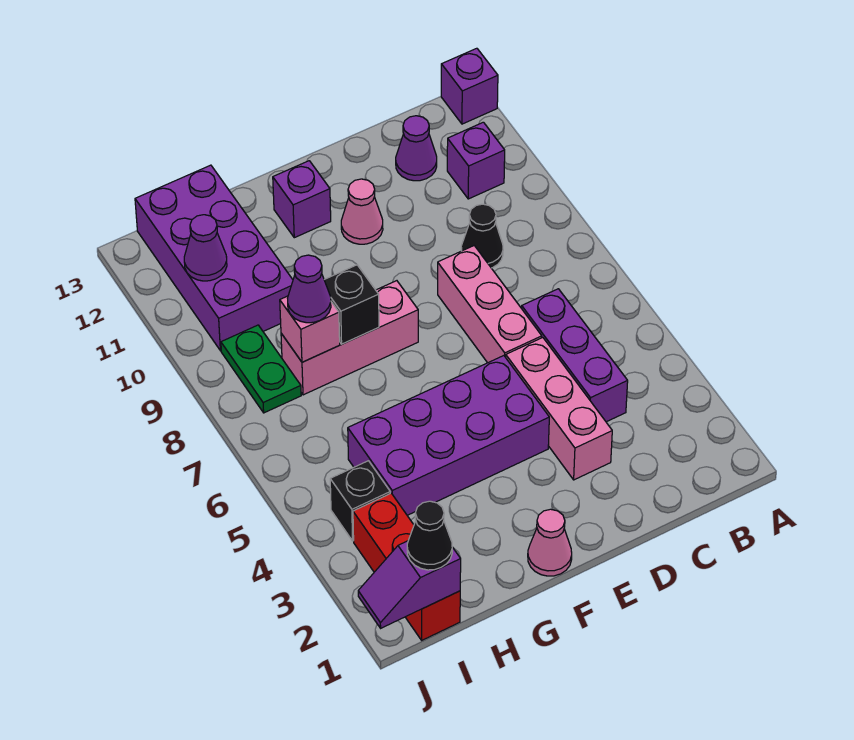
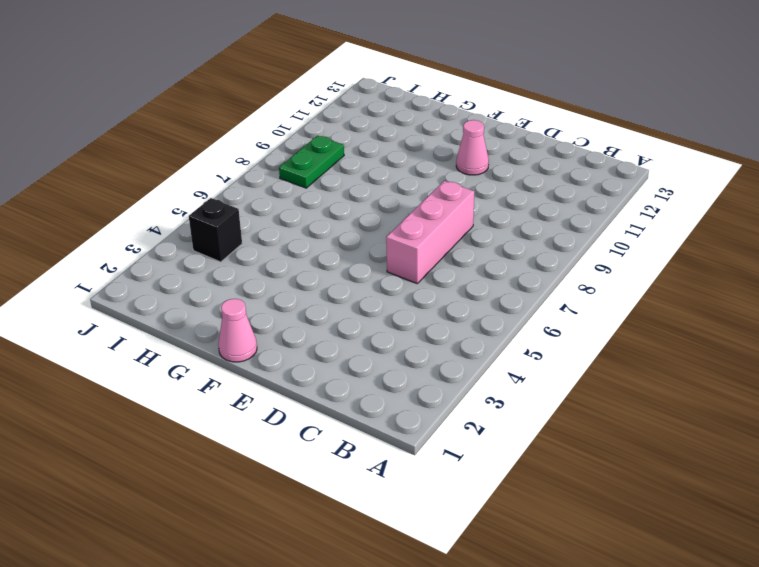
none -> purple 1x1 brick [441,48,498,124]
none -> purple 1x1 brick [447,122,505,199]
none -> purple 1x3 brick [522,289,628,422]

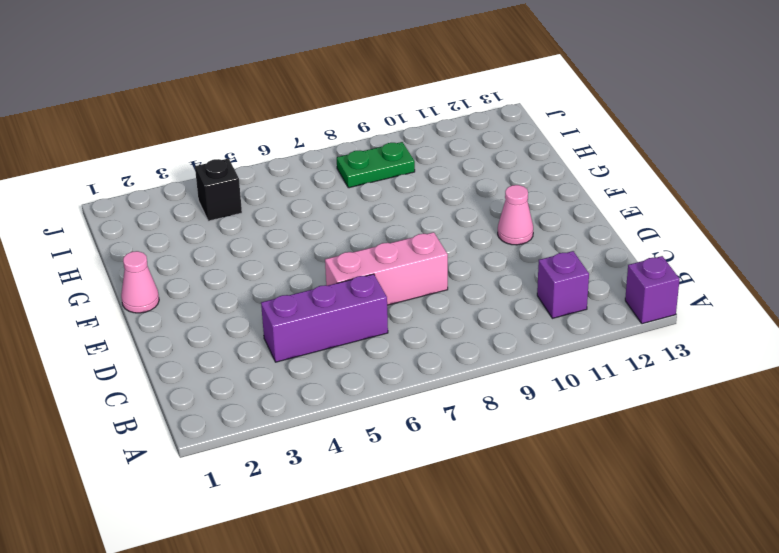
none -> black 1x1 cone [461,204,503,268]
none -> purple 1x1 cone [396,116,437,181]
none -> pink 1x3 brick [506,338,612,480]

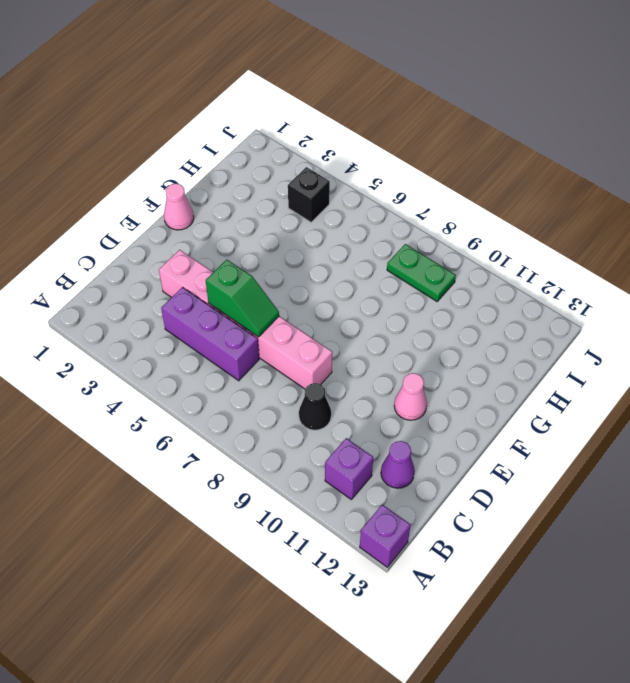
green 1x2 slope [206,260,279,337] -> none
none -> purple 2x4 brick [348,356,549,515]
none -> pink 1x3 brick [281,281,418,395]
none -> purple 1x1 brick [273,161,331,238]

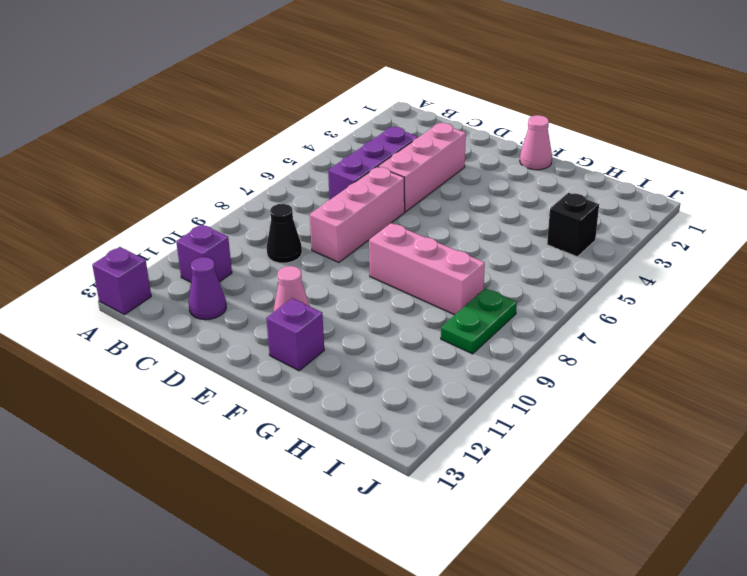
none -> purple 2x4 brick [348,356,549,515]
none -> purple 2x4 brick [135,165,293,351]
none -> red 1x3 brick [353,493,460,640]

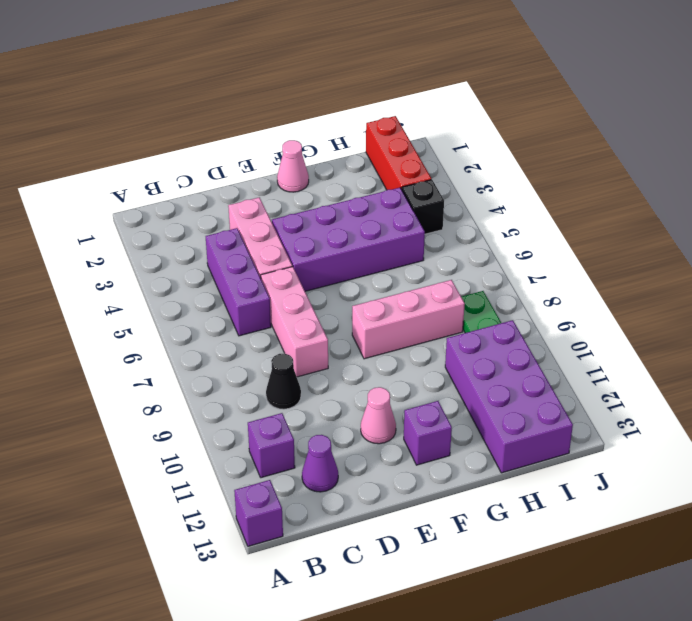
none -> black 1x1 brick [324,265,379,344]
none -> pink 1x1 brick [280,296,340,362]
none -> purple 1x2 slope [358,541,461,628]

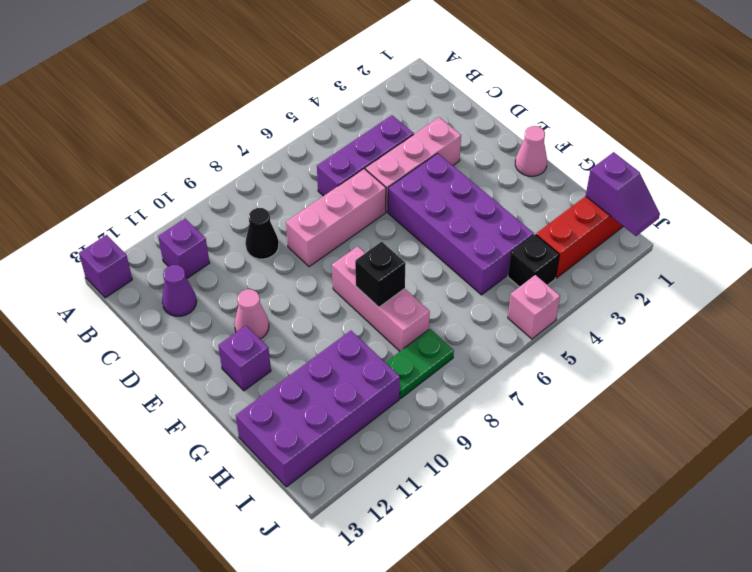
pink 1x1 brick [508,275,560,339] -> pink 1x1 brick moved to [280,296,340,362]
none -> purple 1x1 cone [184,215,227,281]
none -> purple 1x1 cone [288,255,331,323]
none -> black 1x1 cone [407,501,452,570]

